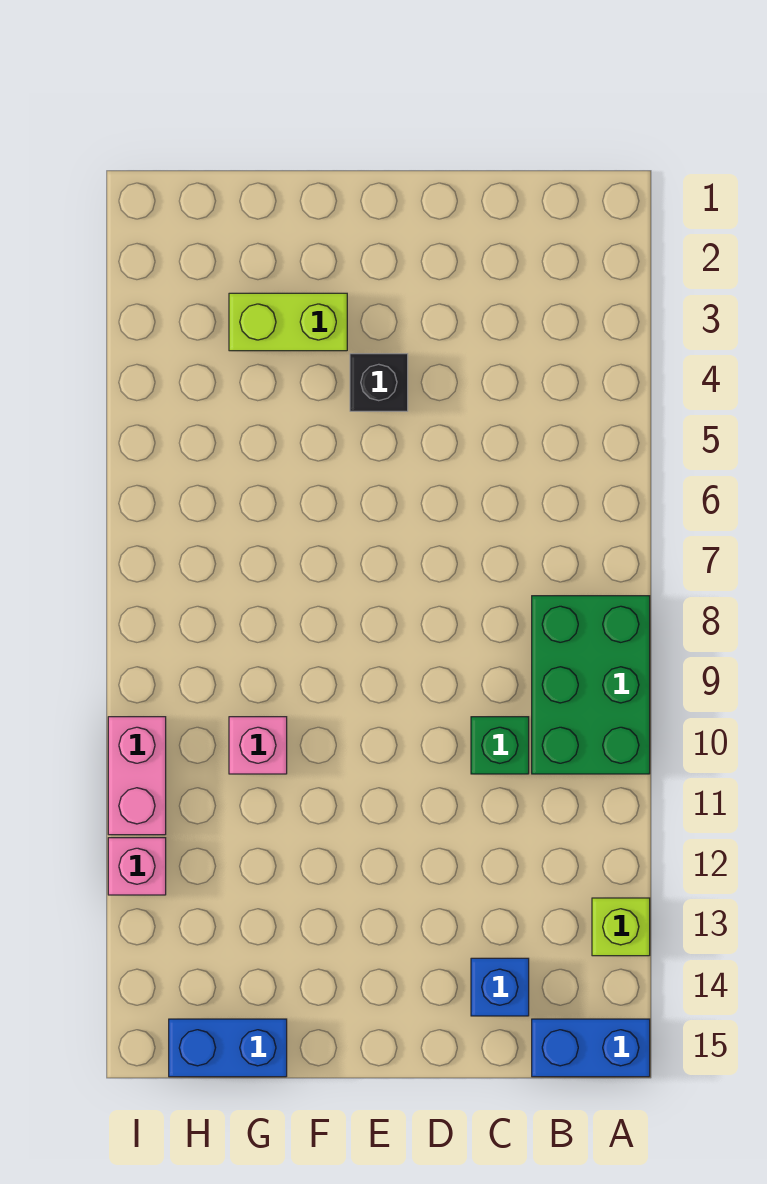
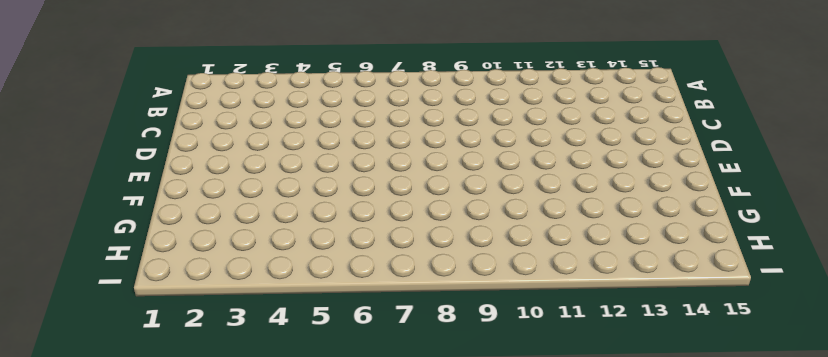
none -> green 2x3 brick [532,596,650,774]
none -> lime 1x1 brick [592,898,650,956]

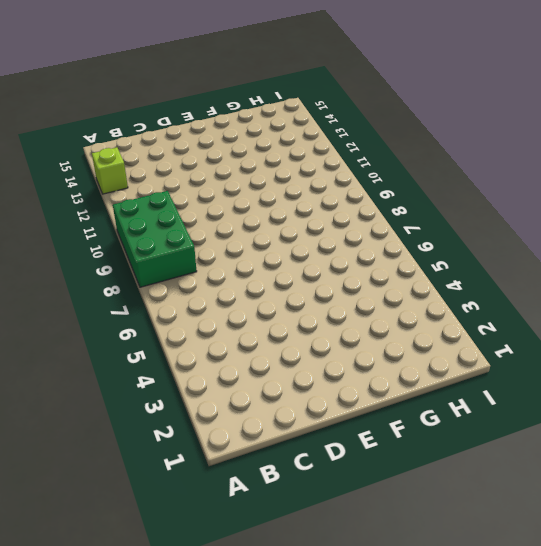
none -> blue 1x2 brick [532,1019,650,1077]
none -> green 1x1 brick [471,717,529,774]

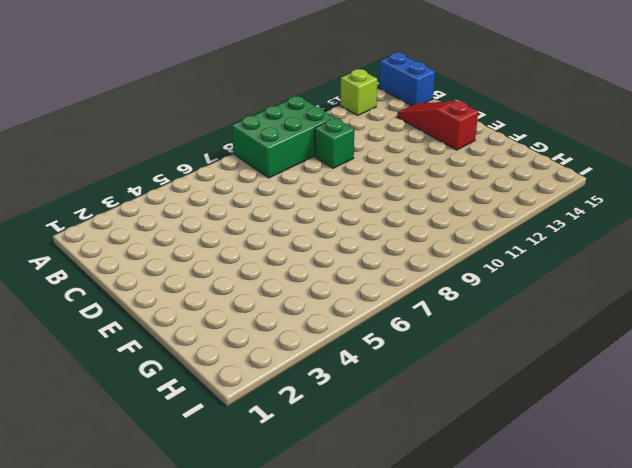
red 1x3 slope [397,101,478,150] -> blue 1x1 brick [471,958,529,1016]
none -> black 1x1 brick [350,354,408,411]
none -> lime 1x2 brick [229,293,347,351]

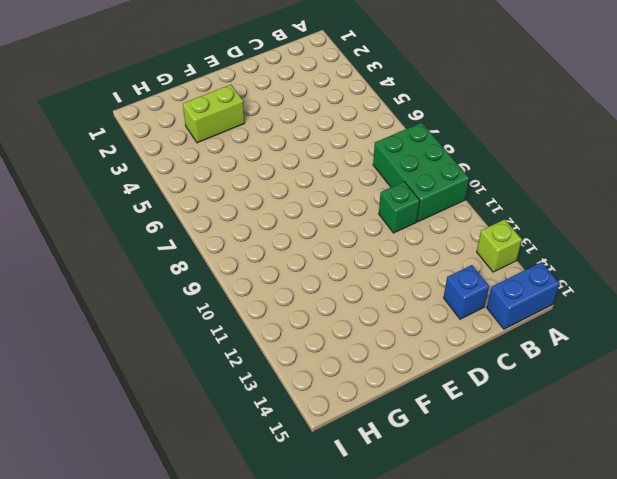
none -> black 1x1 brick [350,354,408,411]
none -> pink 1x1 brick [229,717,287,774]

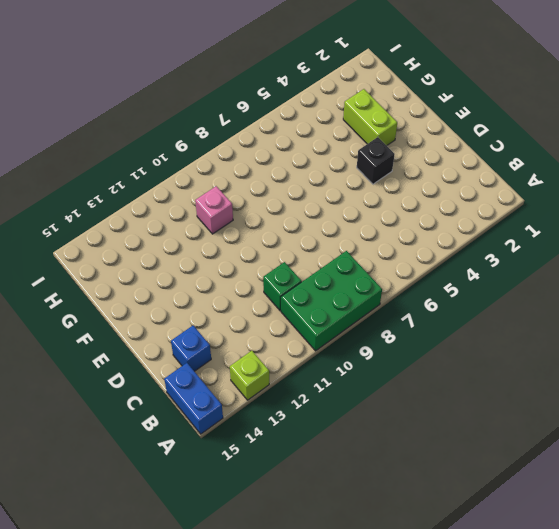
none -> blue 1x2 brick [169,1019,287,1077]
none -> pink 1x2 brick [108,717,166,835]

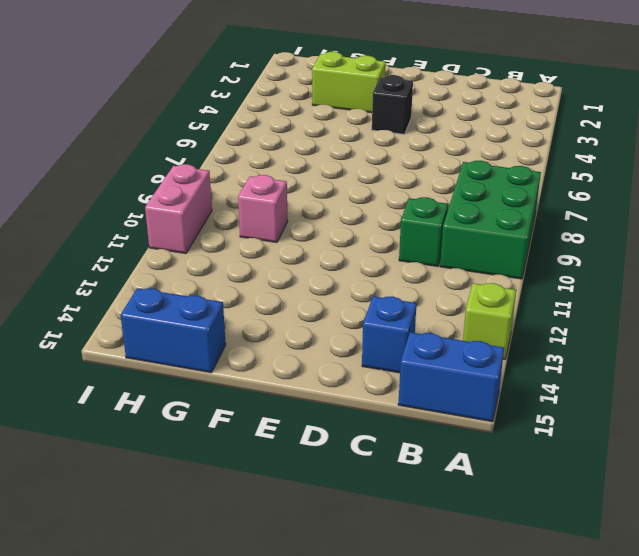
none -> pink 1x1 brick [108,838,166,895]

